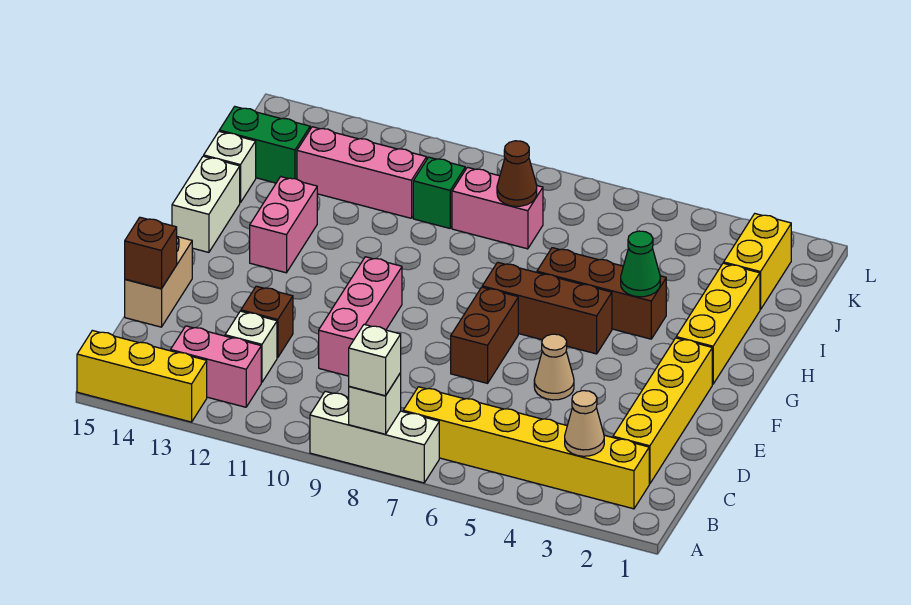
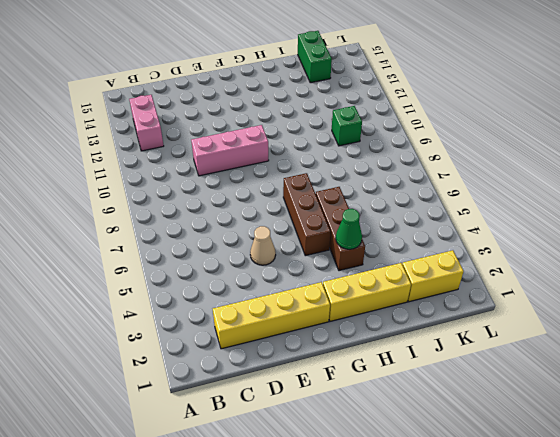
none -> white 1x3 brick [310,391,439,483]
none -> yellow 1x3 brick [77,330,207,422]
none -> yellow 1x6 brick [403,387,649,509]

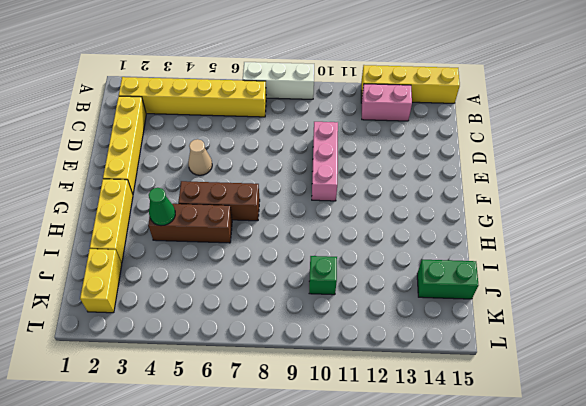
yellow 1x4 brick [361,65,460,103] -> yellow 1x3 brick [77,330,207,422]
none -> white 1x1 brick [225,311,277,382]
none -> brown 1x1 brick [241,286,293,358]
none -> tan 1x2 brick [125,237,192,327]

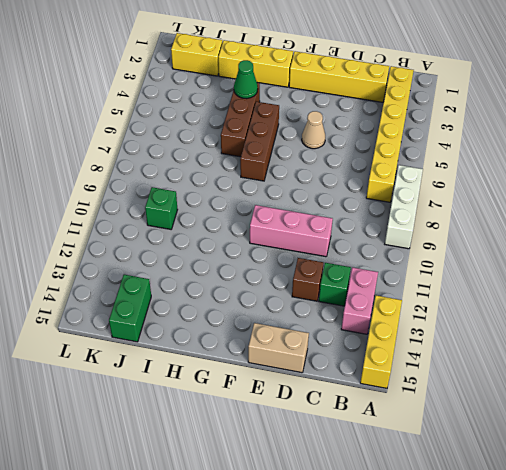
green 1x1 brick [319,263,351,306] -> white 1x1 brick [225,311,277,382]
none -> brown 1x2 brick [451,287,518,383]
none -> pink 1x2 brick [250,177,317,273]
none -> white 1x2 brick [172,156,240,252]

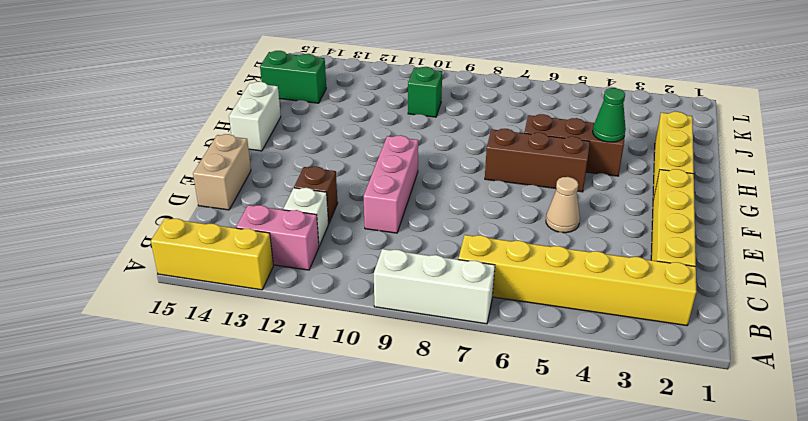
none -> brown 1x2 brick [451,287,518,383]
none -> pink 1x2 brick [250,177,317,273]
none -> white 1x1 brick [204,132,256,203]

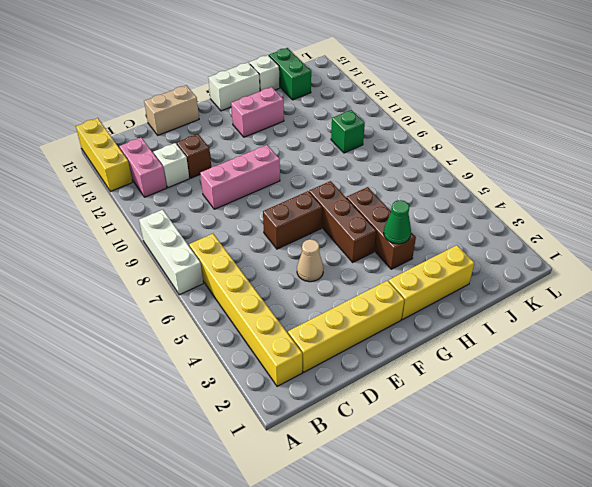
none -> yellow 1x2 brick [724,214,791,310]
none -> pink 1x2 brick [452,167,543,249]
none -> pink 1x3 brick [297,127,427,218]

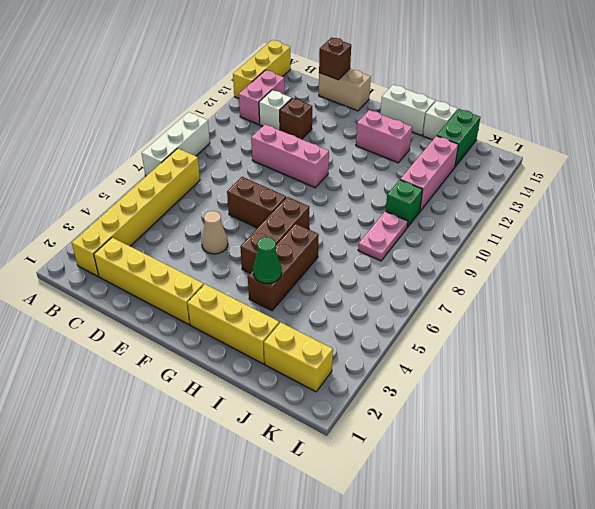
pink 1x2 plate [358,211,408,261] -> pink 1x2 brick [452,167,543,249]
none -> white 1x1 brick [349,373,401,434]
none -> tan 1x1 cone [565,391,604,456]
none -> brown 1x1 cone [497,141,537,206]

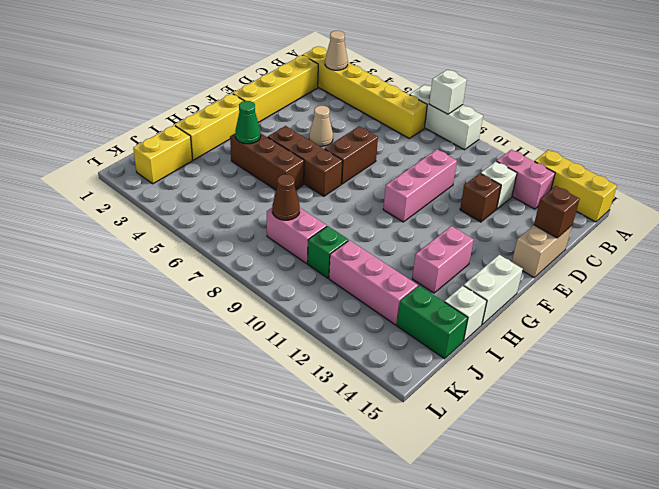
none -> white 1x1 brick [349,325,401,396]

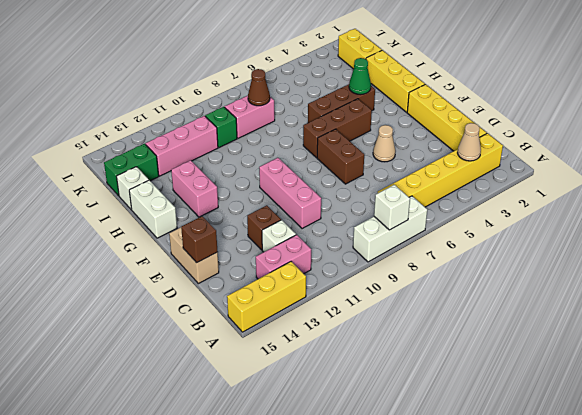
none -> white 1x1 brick [349,325,401,396]

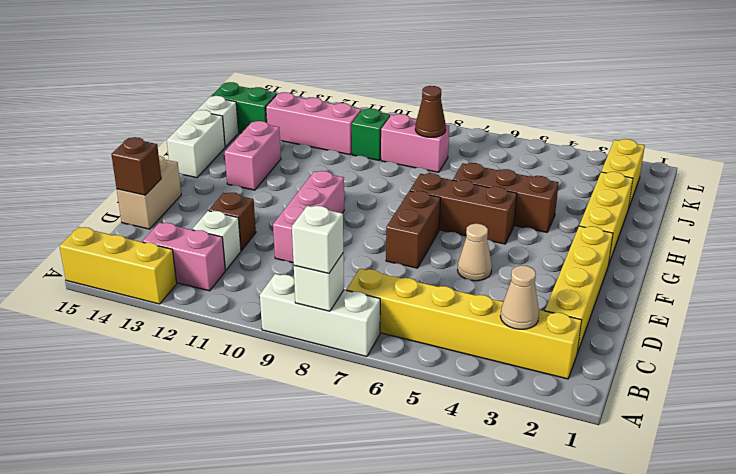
none -> green 1x1 cone [621,231,660,297]

